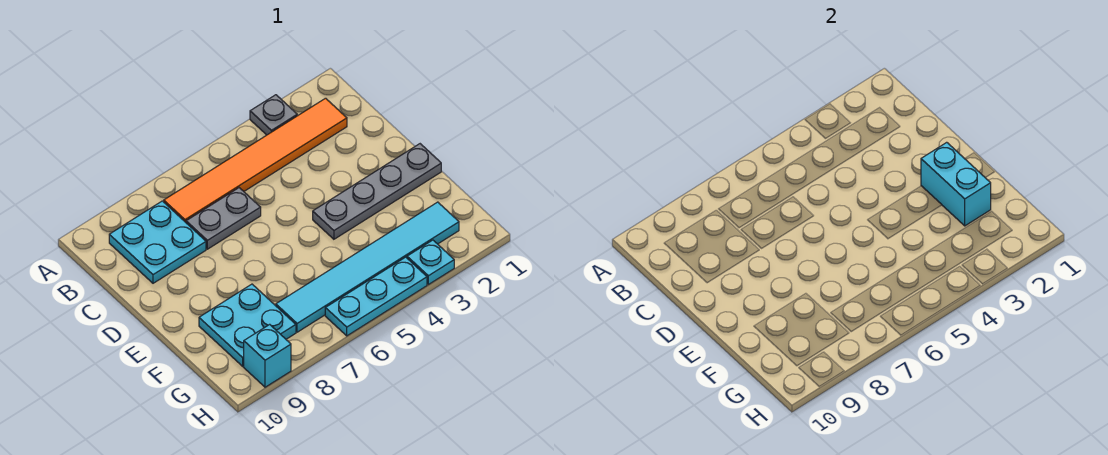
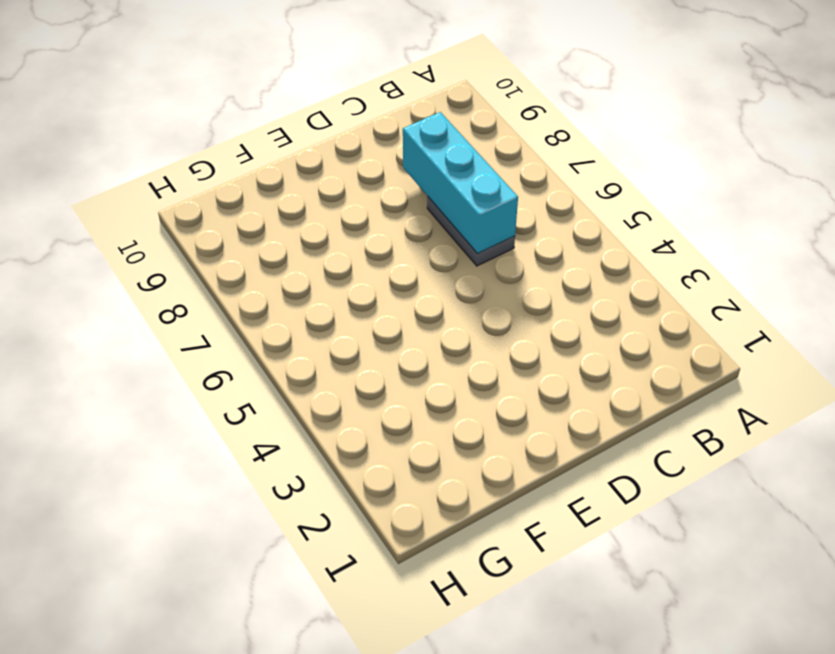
cyan 1x3 brick [403,112,518,254] -> none
none -> grey 1x1 plate [250,95,297,135]
none -> orange 1x6 tile [164,98,347,222]

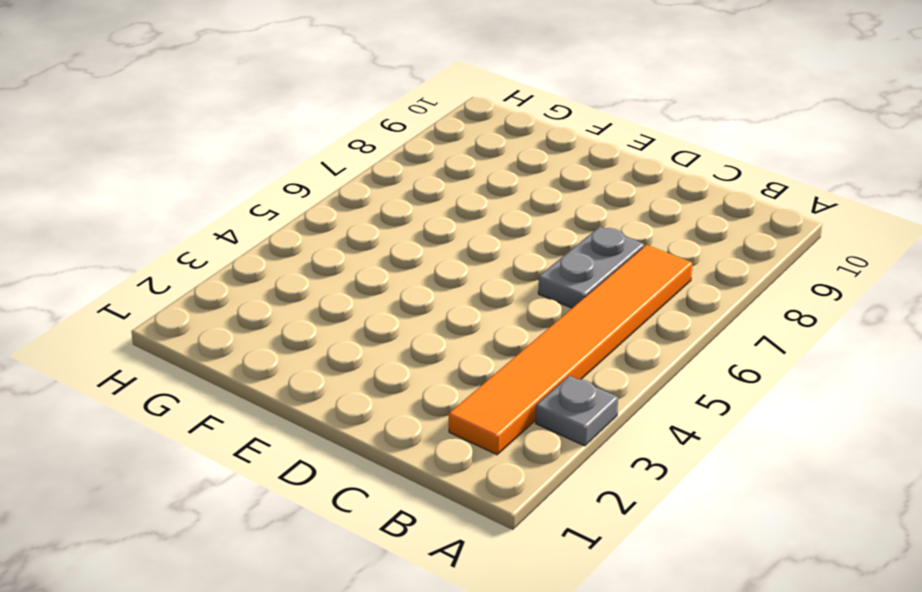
none -> cyan 2x2 plate [109,201,206,283]
none -> grey 1x4 plate [313,144,441,239]

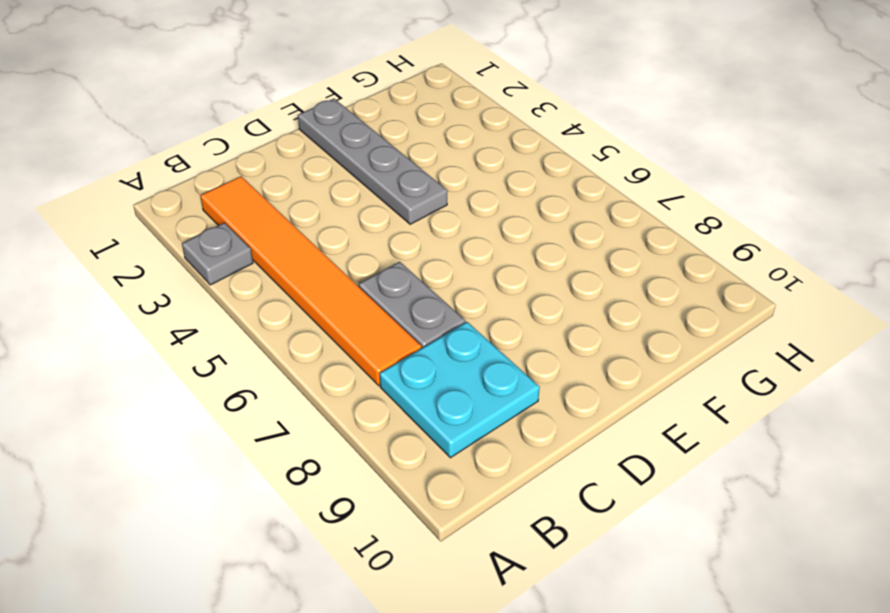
none -> cyan 2x2 plate [199,284,296,366]
none -> cyan 1x6 tile [276,202,459,332]

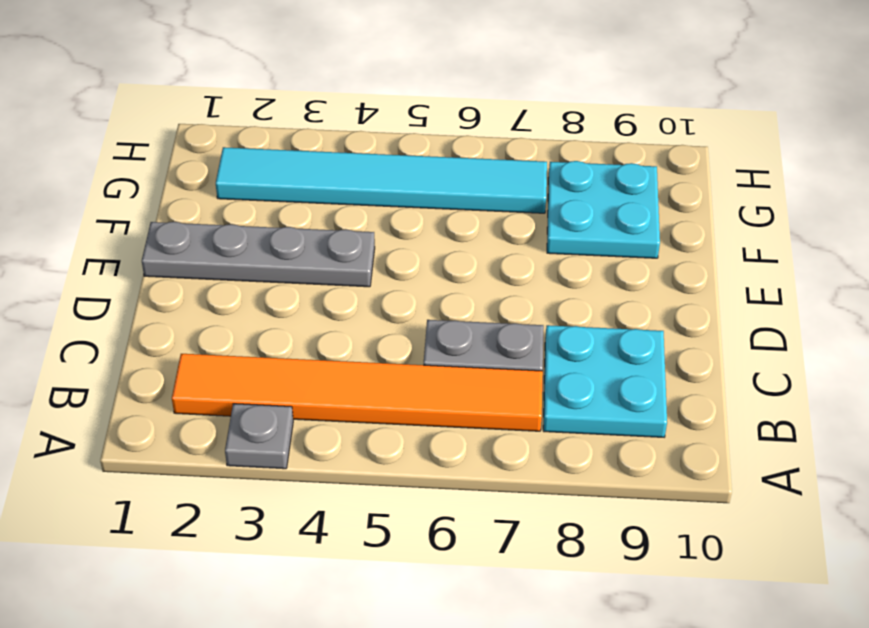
none -> cyan 1x1 plate [407,240,454,285]
none -> cyan 1x3 plate [325,257,427,336]

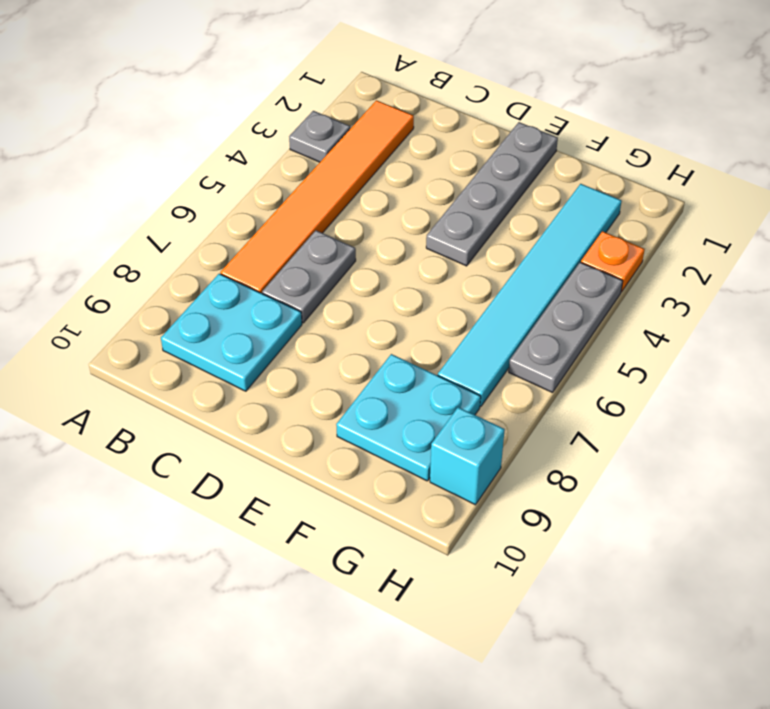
orange 1x1 plate [581,231,645,292] -> cyan 1x1 plate [407,240,454,285]
grey 1x3 plate [509,262,623,393] -> cyan 1x3 plate [325,257,427,336]
none -> cyan 1x2 brick [921,142,991,226]

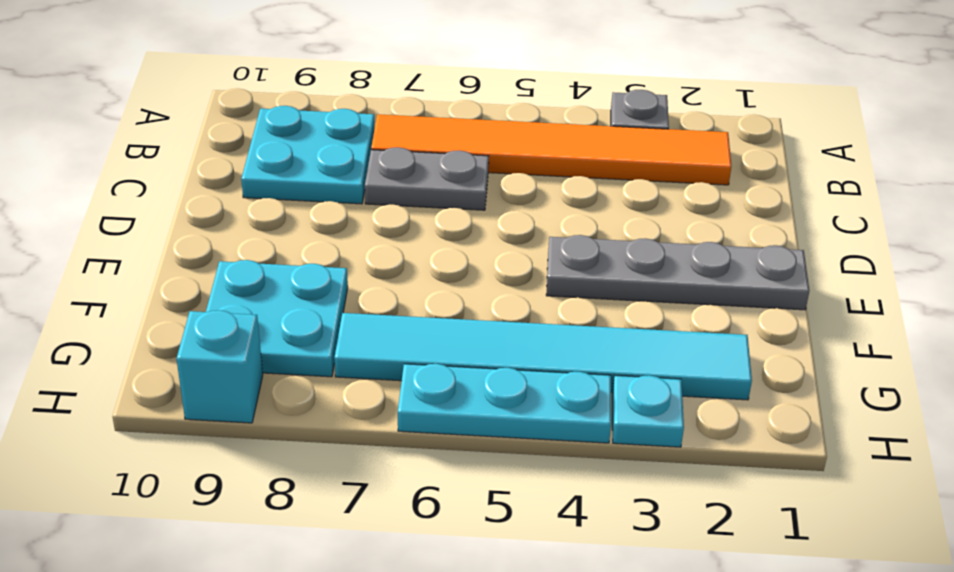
none -> cyan 1x2 brick [921,142,991,226]

